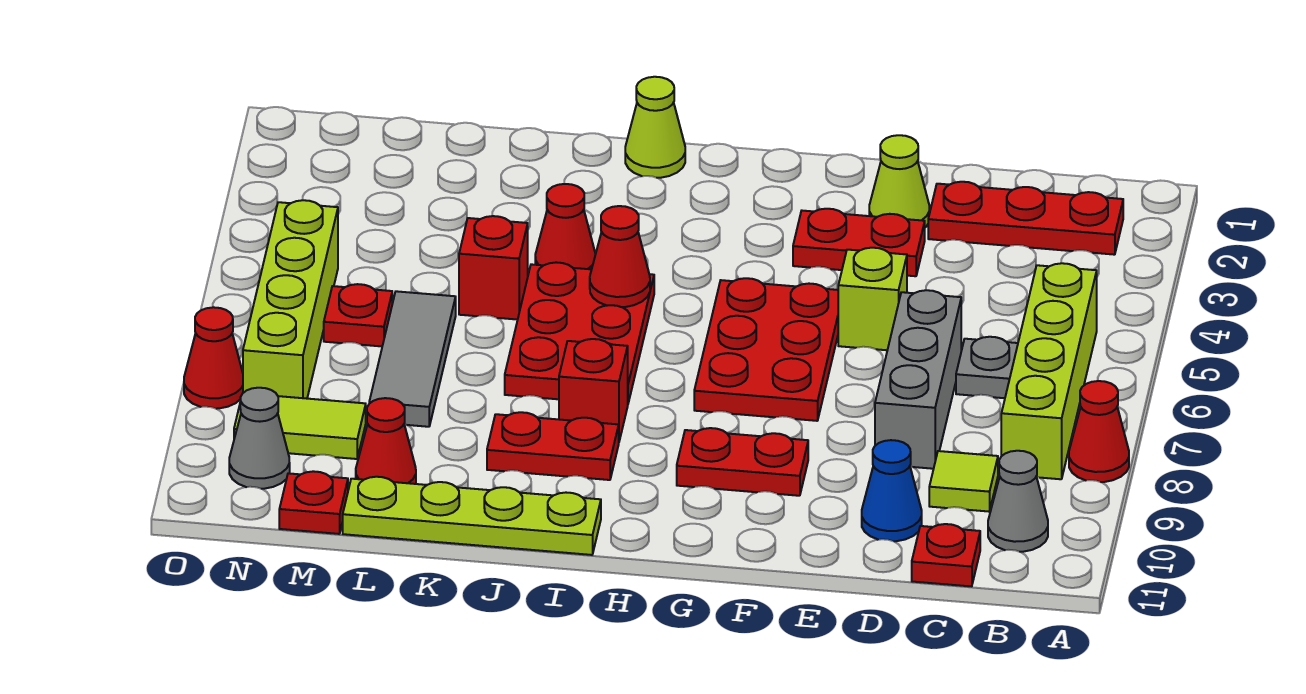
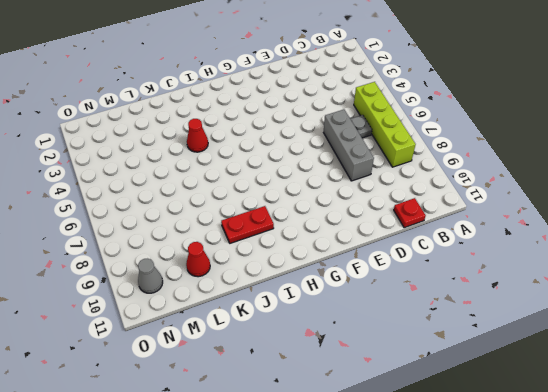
none -> red 1x1 cone [1069,381,1129,482]
none -> red 1x3 plate [928,182,1123,255]
none -> grey 1x1 cone [988,451,1048,552]
none -> lime 1x1 tile [929,451,998,512]

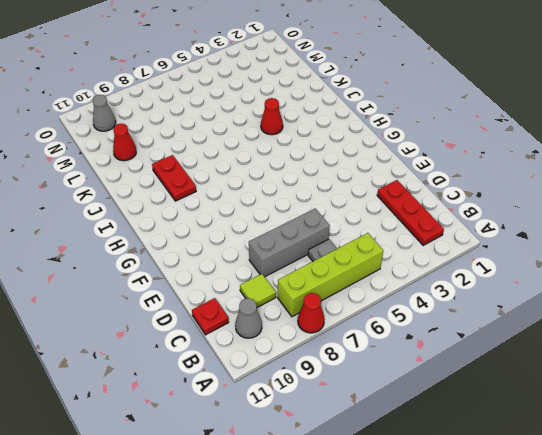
none -> blue 1x1 cone [862,440,922,541]
none -> lime 1x1 cone [869,135,929,227]
none -> red 1x2 plate [793,209,925,276]
none -> lime 1x1 brick [838,248,907,350]

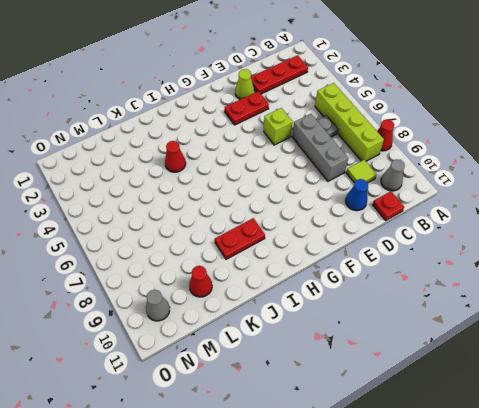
none -> red 2x3 plate [694,278,838,421]
none -> red 1x2 plate [677,428,808,496]
none -> lime 1x1 cone [625,77,685,178]
none -> red 2x3 plate [505,262,654,403]

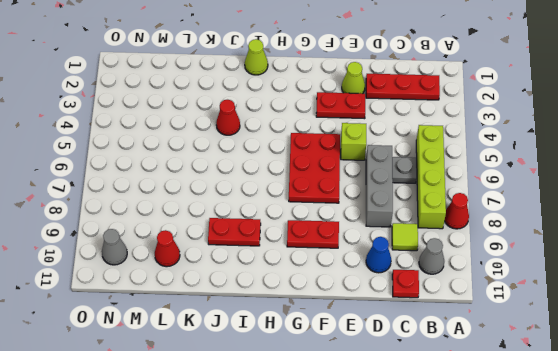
none -> red 2x3 plate [505,262,654,403]
none -> red 1x1 brick [559,339,628,441]
none -> lime 1x4 plate [343,477,601,555]
none -> red 1x1 brick [459,216,528,320]

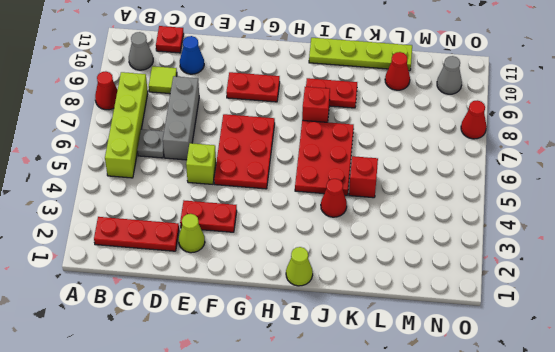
none -> grey 1x3 tile [369,291,456,427]
none -> red 1x1 plate [324,284,392,346]
none -> lime 1x2 tile [234,396,366,459]
none -> red 1x1 plate [279,471,348,534]

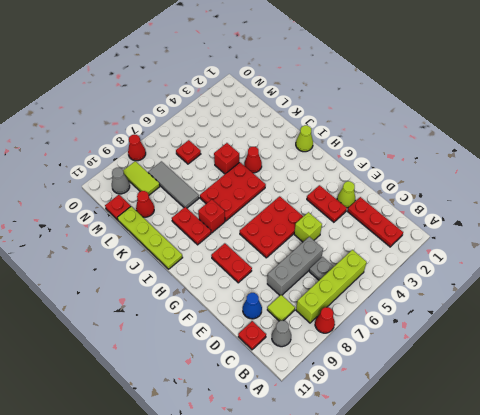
grey 1x3 tile [148,161,199,208] -> grey 1x3 tile turned to [369,291,456,427]
none -> lime 1x4 brick [243,200,338,399]
none -> red 1x1 cone [590,206,650,307]

